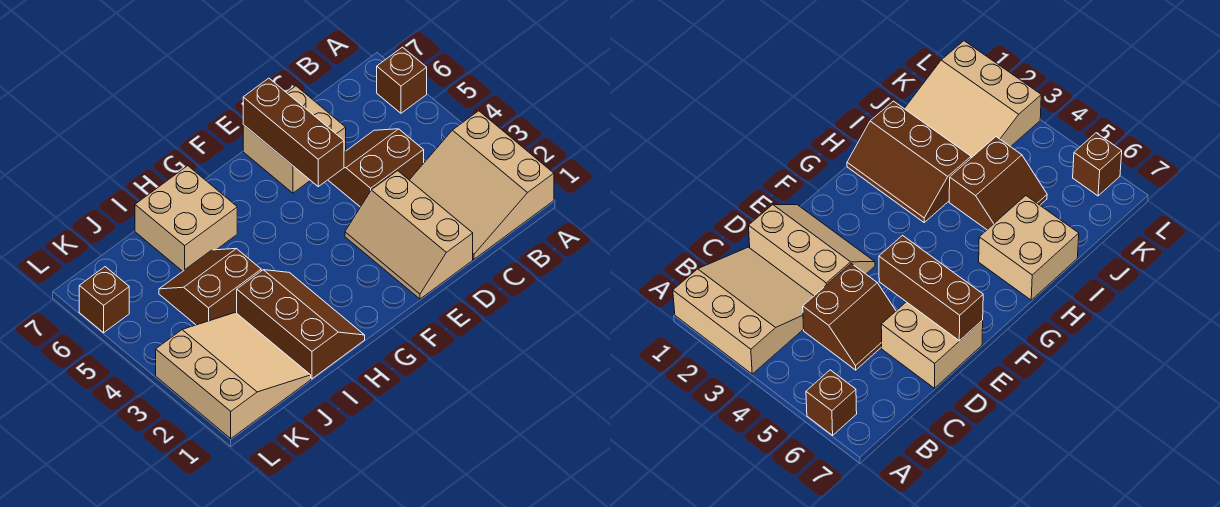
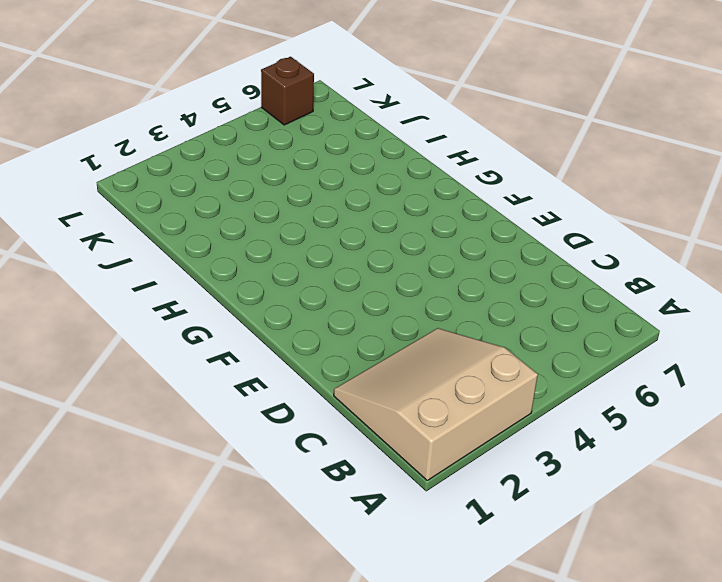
none -> brown 1x1 brick [377,47,427,113]
none -> brown 2x2 slope [328,129,424,207]

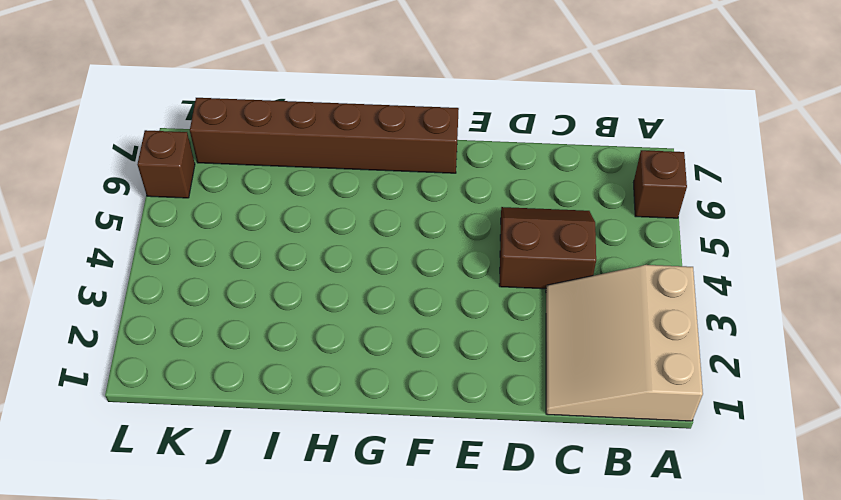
brown 1x6 brick [190,98,459,173] -> tan 2x2 brick [135,166,237,271]
none -> tan 2x3 slope [345,171,473,299]
none -> tan 2x2 brick [243,86,346,193]

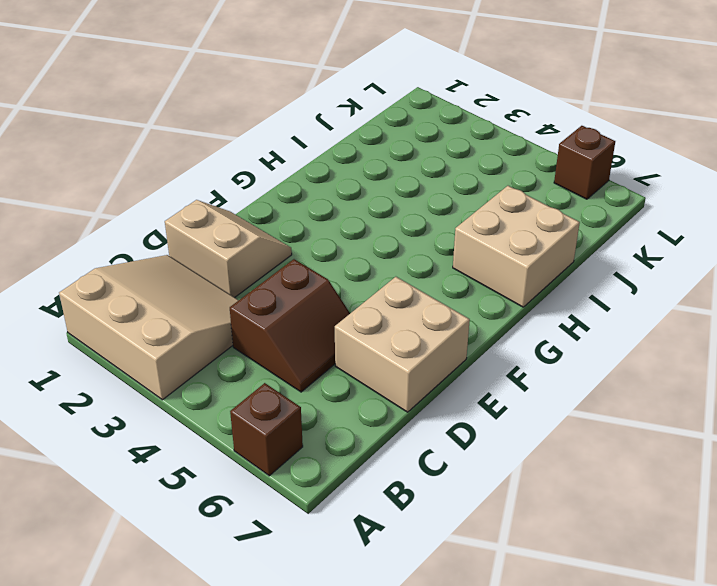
tan 2x2 slope [165,200,292,297] -> tan 2x3 slope [345,171,473,299]
none -> brown 2x3 slope [237,270,365,379]
none -> brown 2x2 slope [159,248,261,325]

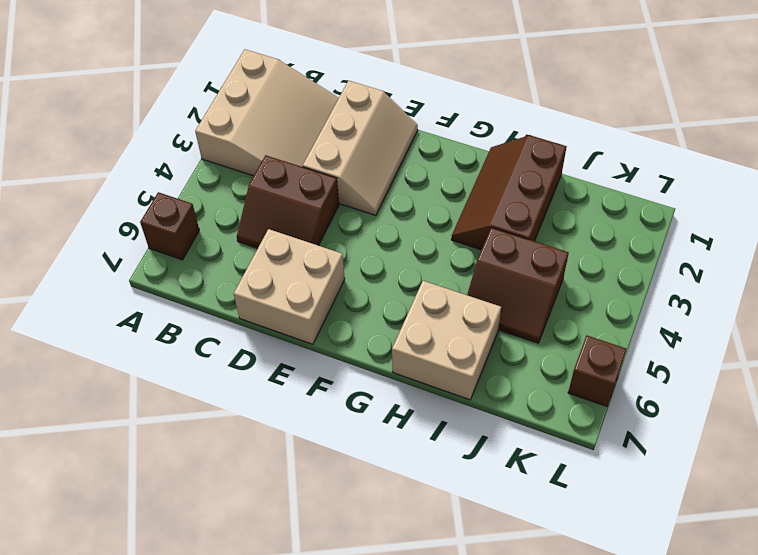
none -> tan 3x3 slope [156,313,311,439]
none -> brown 1x3 brick [243,78,344,186]

